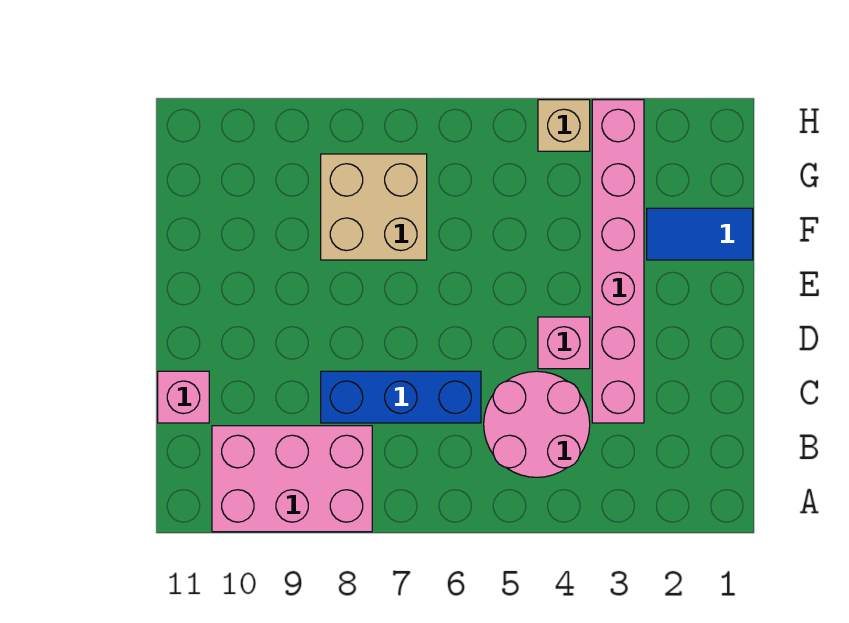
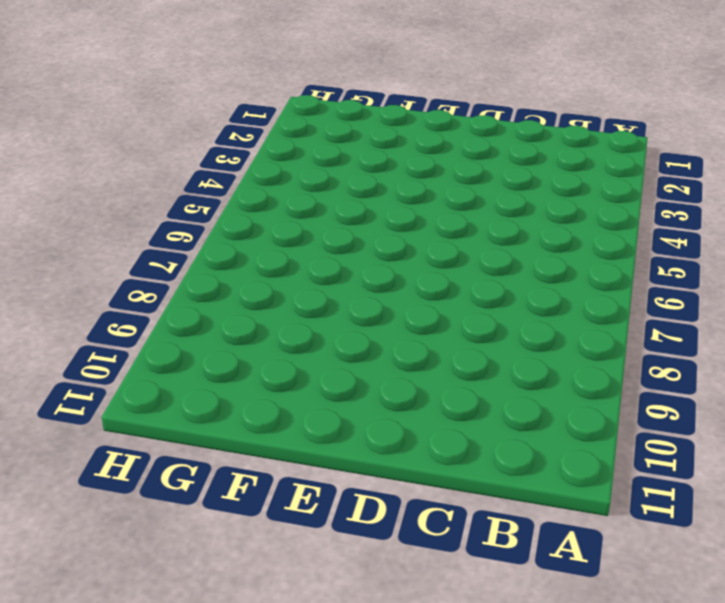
none -> pink 2x3 brick [212,426,372,532]
none -> pink 2x2 round brick [484,371,590,477]

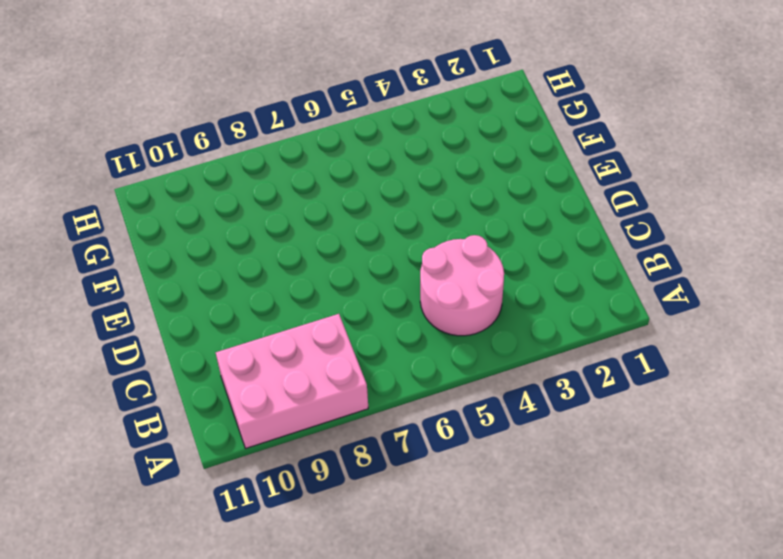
none -> pink 1x6 brick [592,100,644,423]
none -> blue 1x3 brick [321,371,481,423]

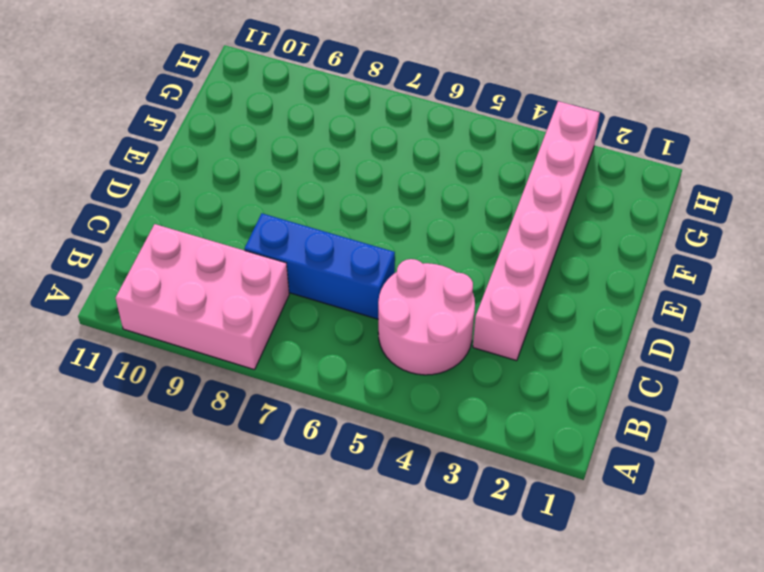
none -> pink 1x1 brick [158,371,209,423]
none -> pink 1x1 brick [538,317,590,369]

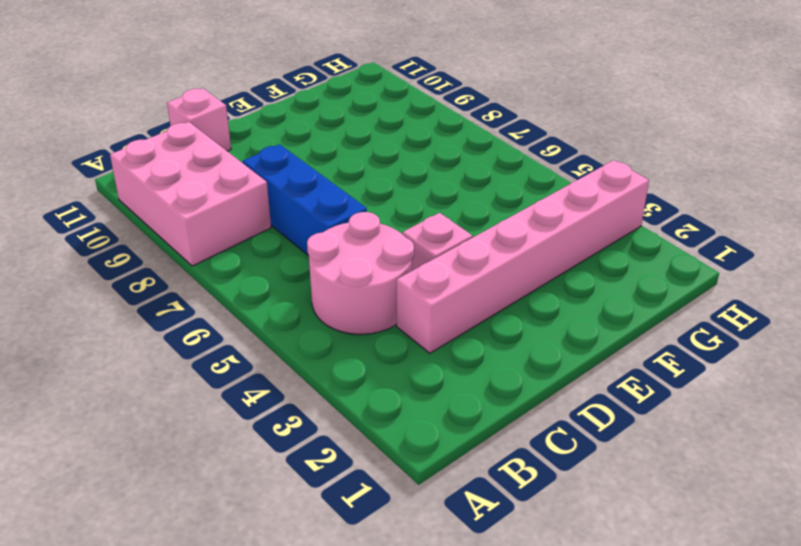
none -> blue 1x2 tile [647,208,753,260]
none -> tan 2x2 brick [321,154,427,260]

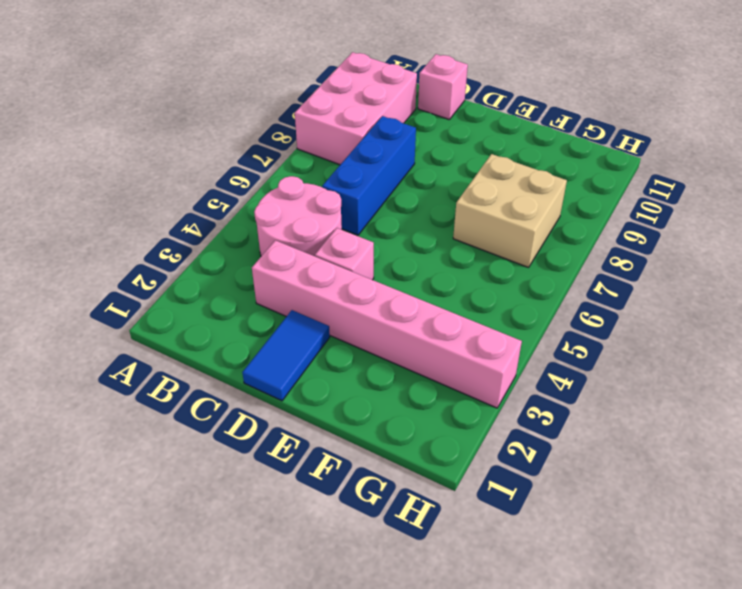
blue 1x2 tile [242,310,330,401] -> blue 1x2 tile moved to [647,208,753,260]
none -> tan 1x1 brick [538,100,590,151]

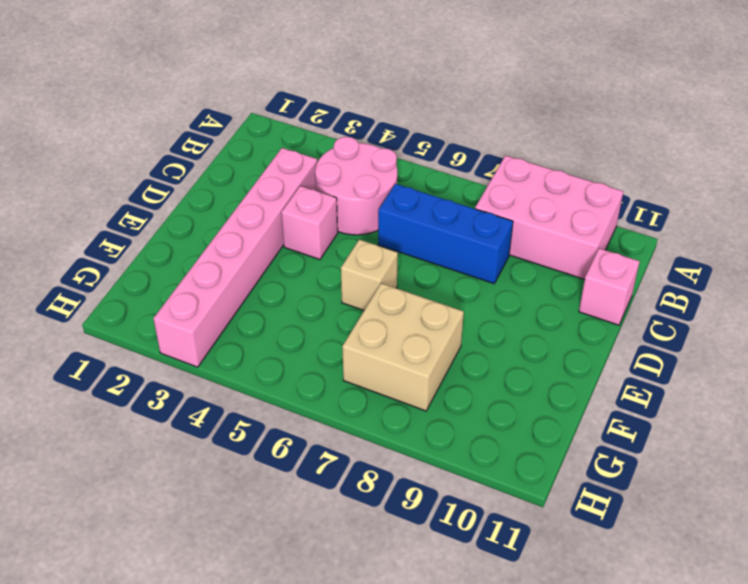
tan 1x1 brick [341,240,398,310] -> tan 1x1 brick moved to [538,100,590,151]
none -> blue 1x2 tile [647,208,753,260]

